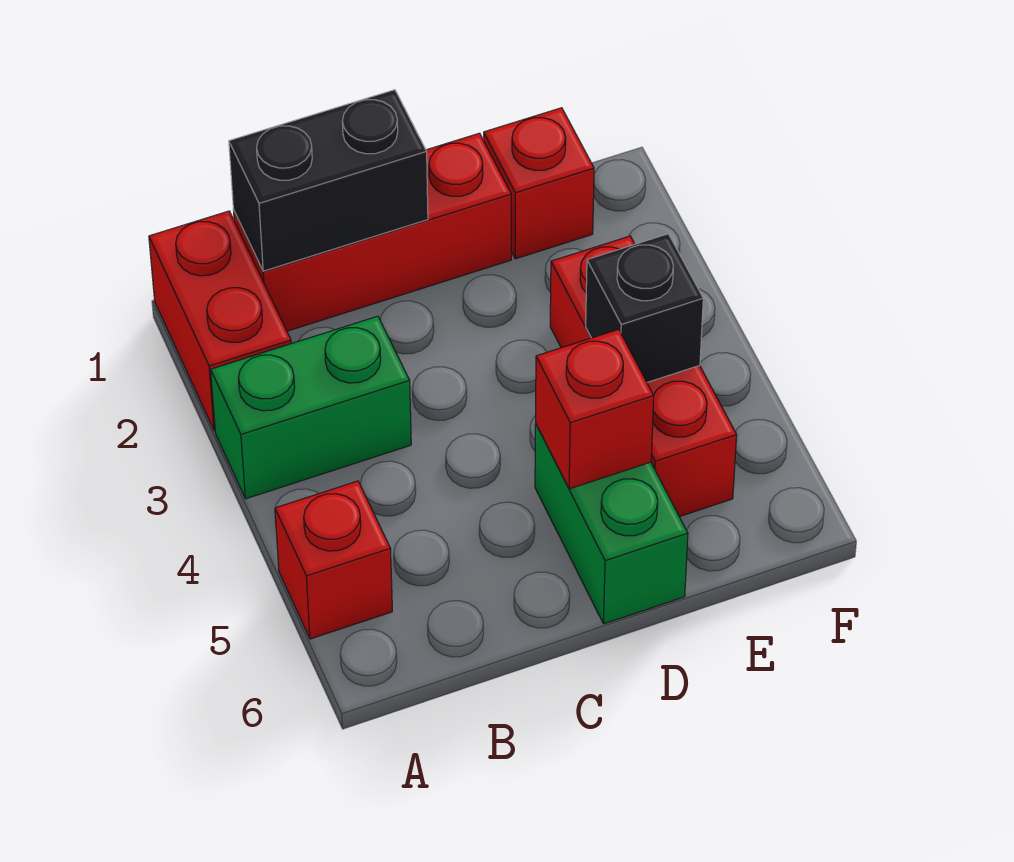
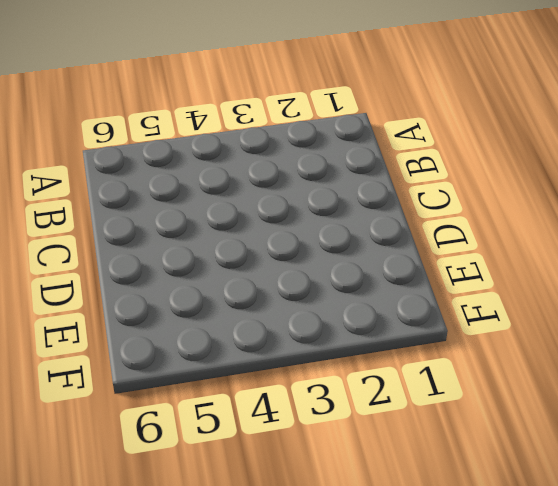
none -> red 1x2 brick [149,211,291,431]
none -> green 1x2 brick [211,316,411,499]

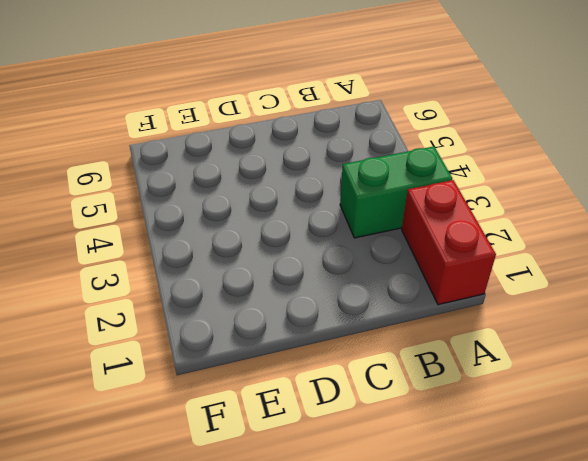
none -> red 1x1 brick [275,481,392,639]
none -> red 1x3 brick [234,133,511,331]

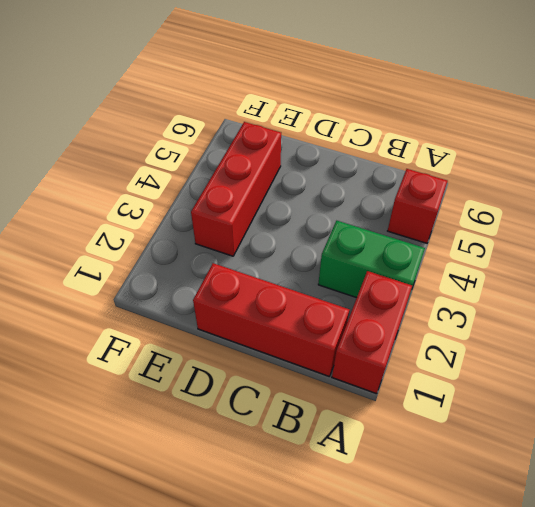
none -> green 1x2 brick [535,424,688,624]
none -> red 1x1 brick [484,108,594,259]

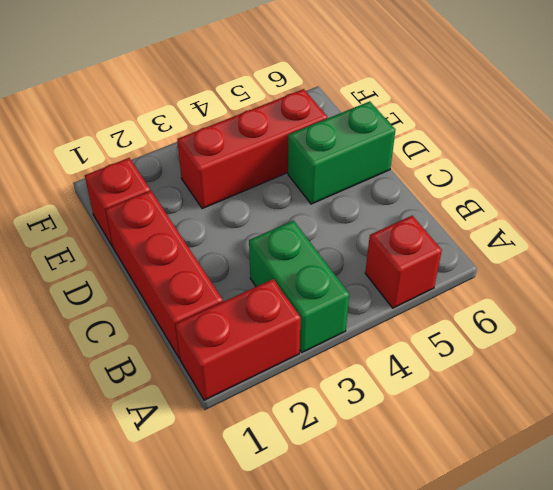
none -> black 1x2 brick [229,90,428,271]
none -> red 1x1 brick [536,329,654,489]

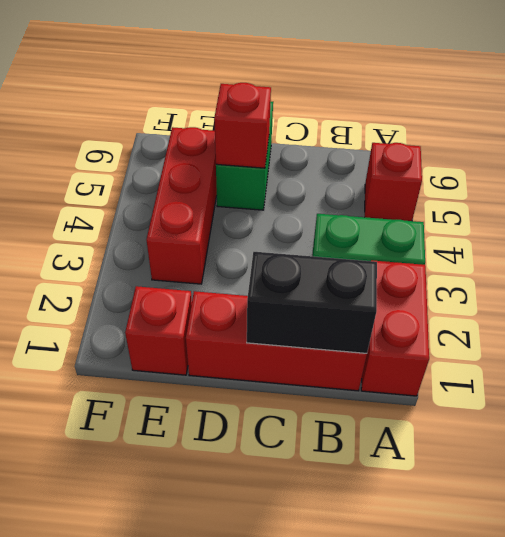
none -> black 1x1 brick [586,234,703,382]

